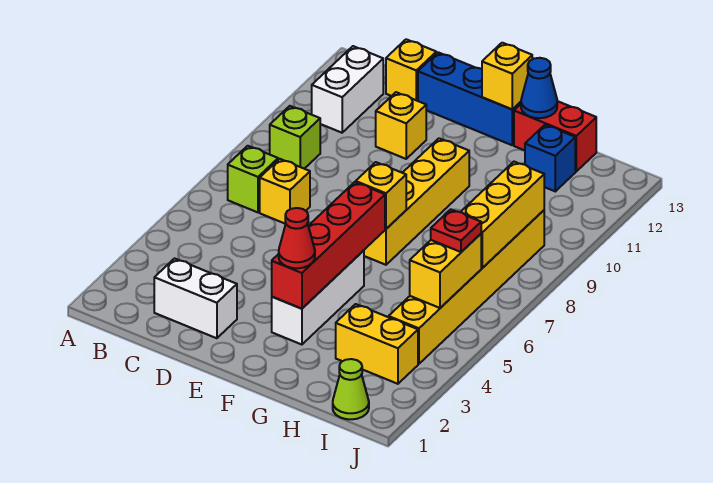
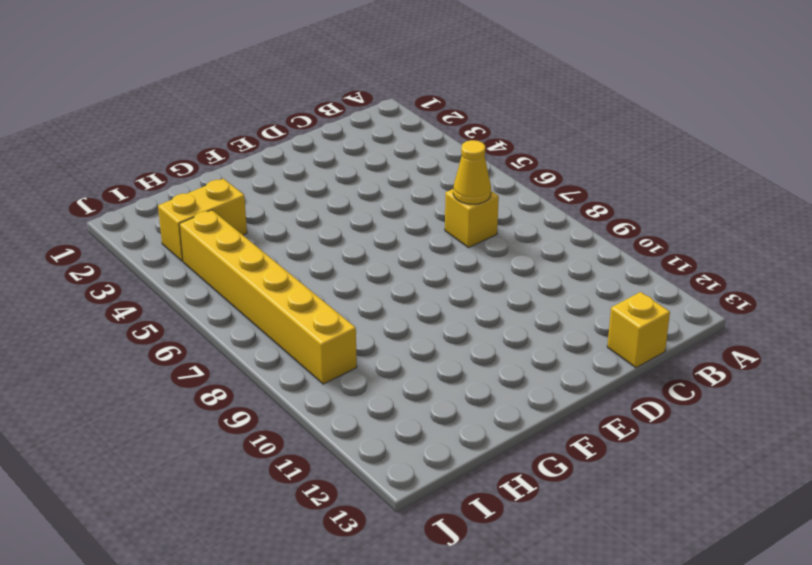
yellow 1x1 cone [453,140,491,204] -> none
none -> lime 1x1 brick [228,146,278,212]
none -> lime 1x1 brick [270,106,320,169]
none -> white 1x2 brick [312,46,383,133]

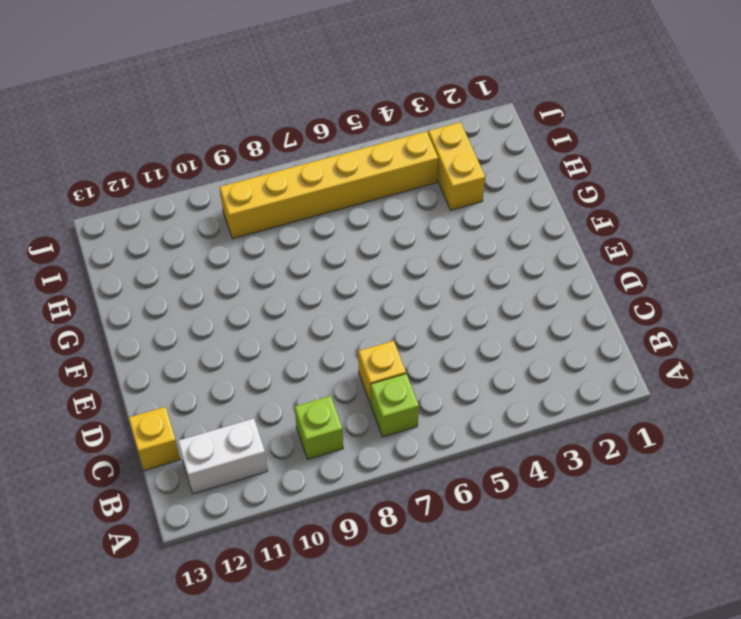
none -> white 1x2 brick [154,258,237,338]
none -> yellow 1x1 brick [376,92,426,159]
none -> blue 1x3 brick [418,52,521,145]

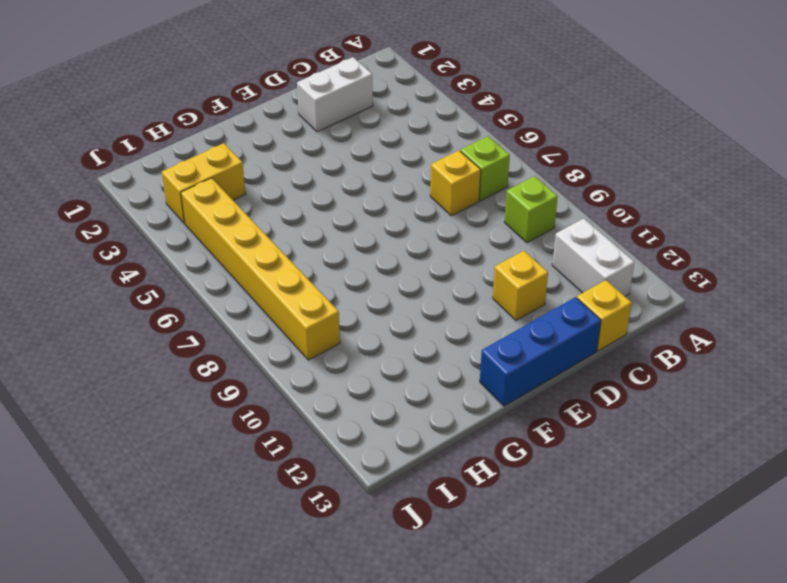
none -> white 1x3 brick [272,250,364,345]
none -> yellow 1x4 brick [364,138,469,265]
none -> red 1x2 brick [514,101,596,171]

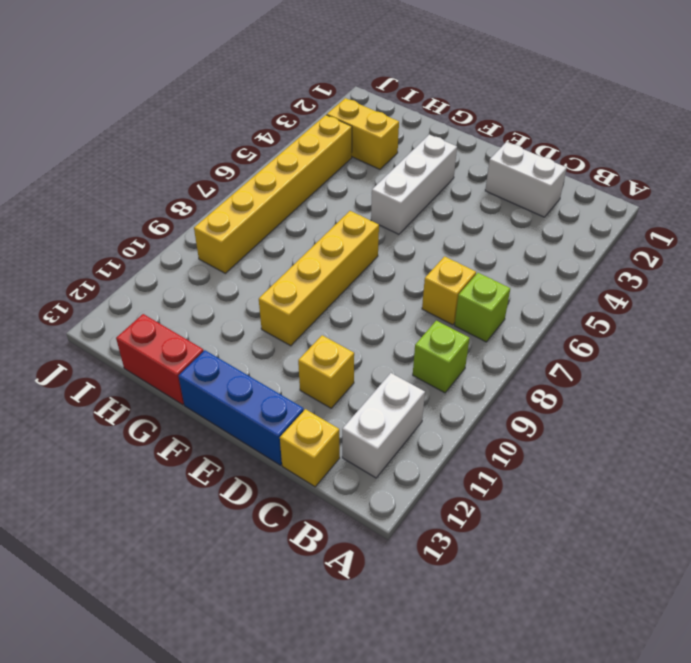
none -> blue 1x1 brick [525,125,575,191]
none -> lime 1x1 cone [333,359,369,419]
none -> red 1x4 brick [272,182,385,309]

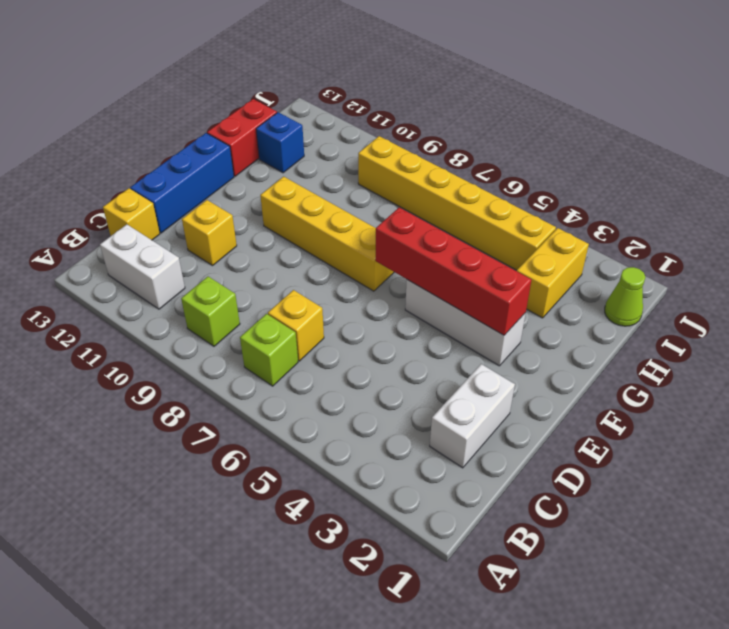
none -> yellow 1x1 brick [356,162,406,229]
none -> yellow 1x1 brick [482,43,532,109]
none -> blue 1x1 cone [521,58,557,118]

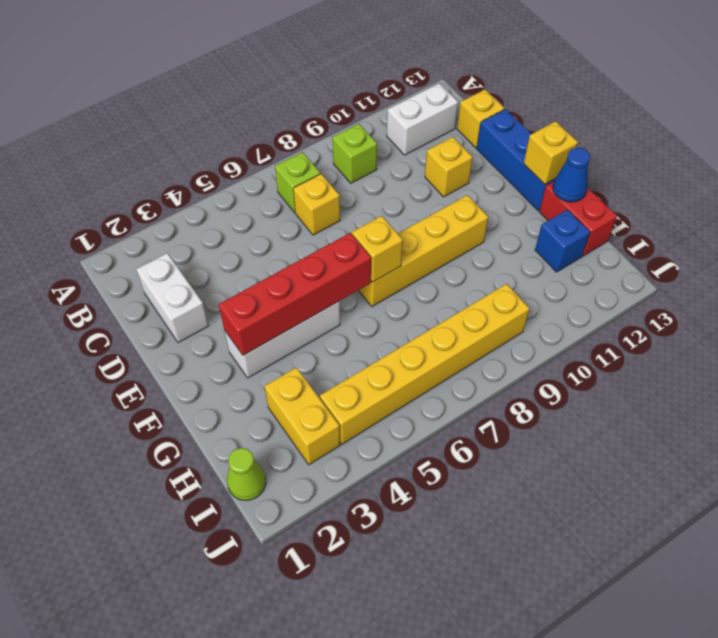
none -> yellow 1x2 brick [410,234,481,308]
none -> yellow 1x3 brick [461,162,544,268]
none -> red 1x1 cone [279,208,315,268]

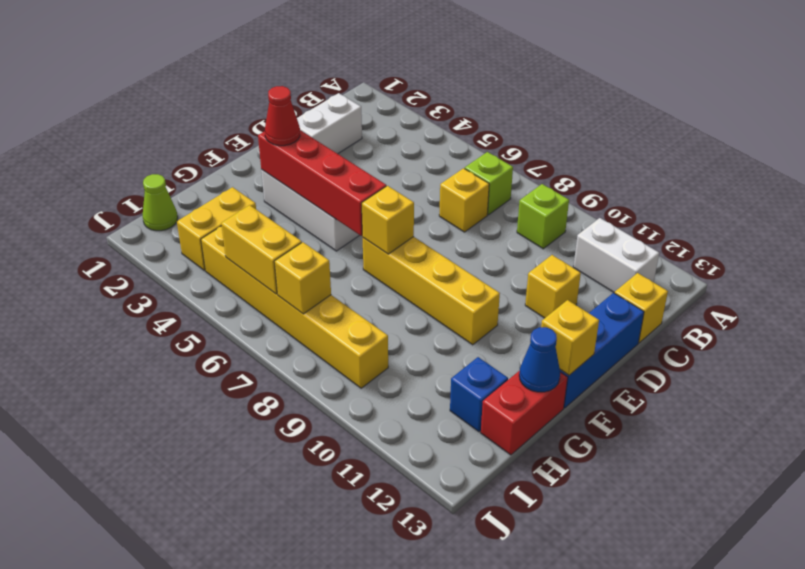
yellow 1x1 brick [274,242,331,314] -> yellow 1x3 brick [461,162,544,268]
none -> red 1x1 plate [431,209,481,252]

